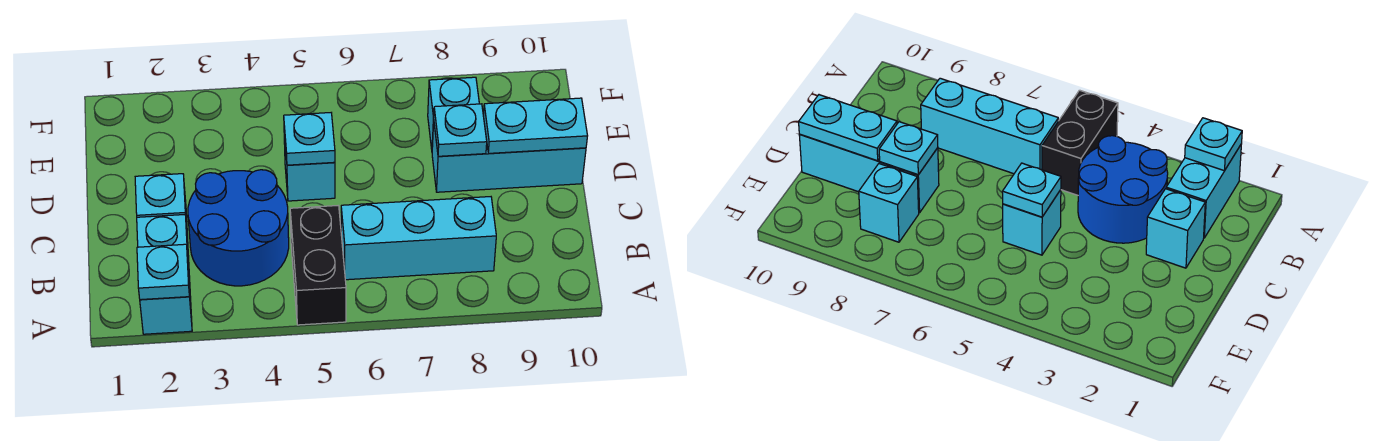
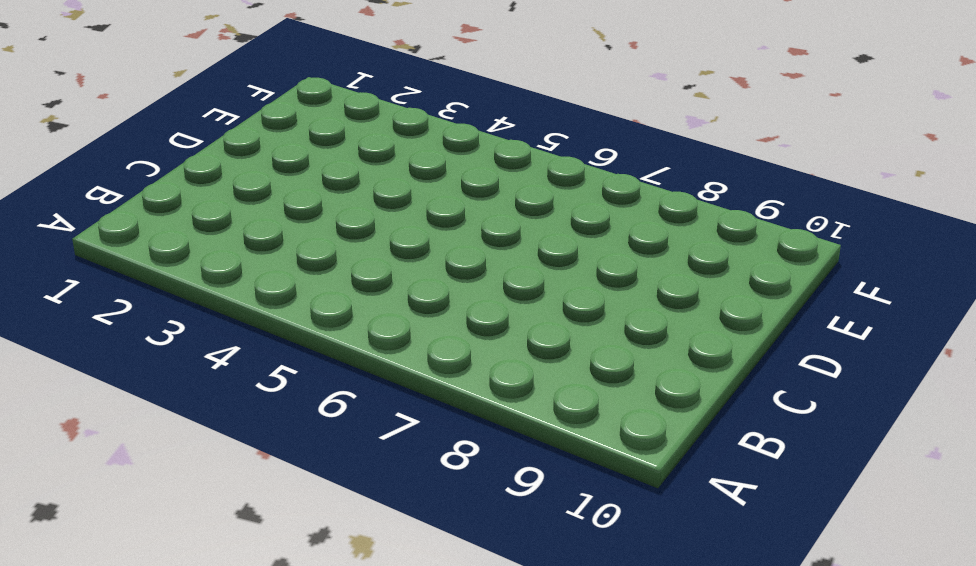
none -> cyan 1x2 brick [137,215,192,334]
none -> black 1x2 brick [290,206,346,325]
none -> blue 2x2 round brick [188,170,289,286]

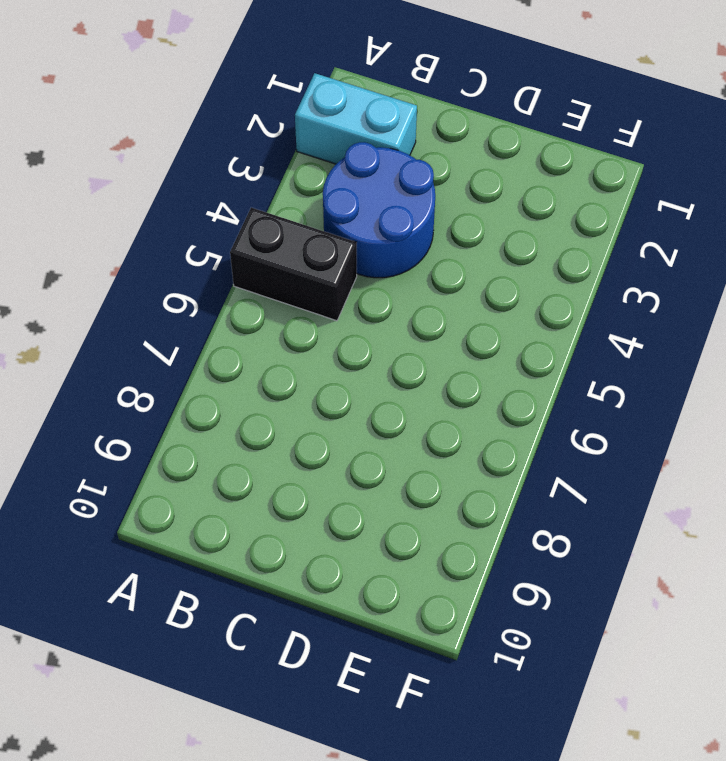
none -> cyan 1x3 brick [341,197,496,280]
none -> cyan 1x1 brick [135,174,188,240]
none -> cyan 1x1 brick [284,134,335,201]

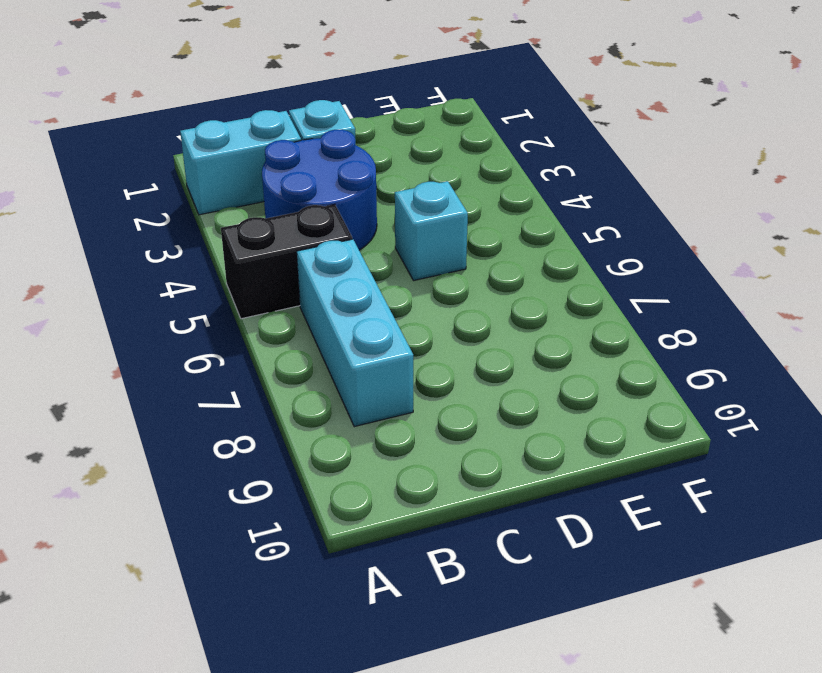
none -> cyan 1x3 brick [432,123,586,192]
none -> cyan 1x1 brick [428,77,479,149]
none -> cyan 1x1 plate [137,244,189,300]

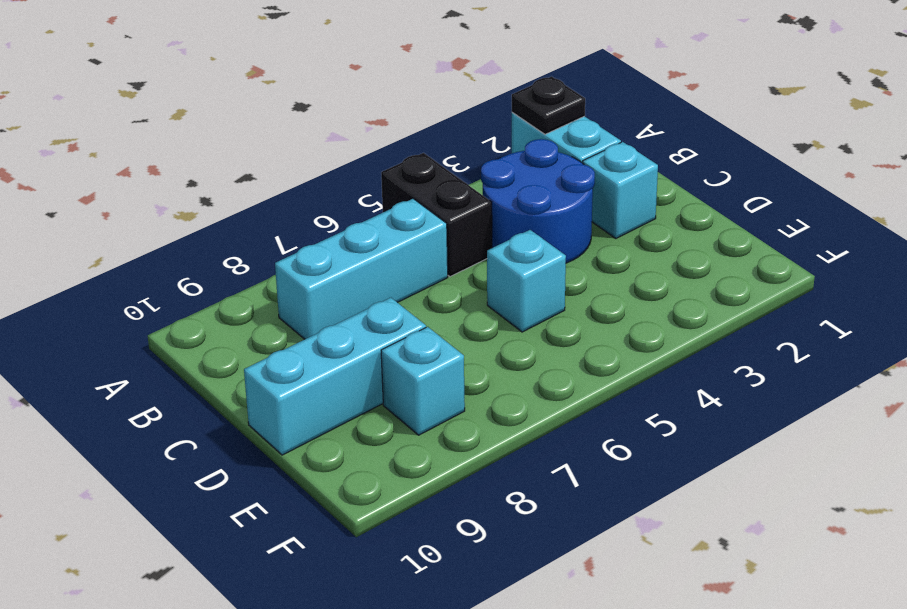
black 1x1 plate [512,76,585,134] -> cyan 1x1 plate [137,244,189,300]
none -> cyan 1x1 plate [284,113,335,165]
none -> cyan 1x1 plate [434,104,487,156]
none -> cyan 1x2 plate [483,98,588,153]

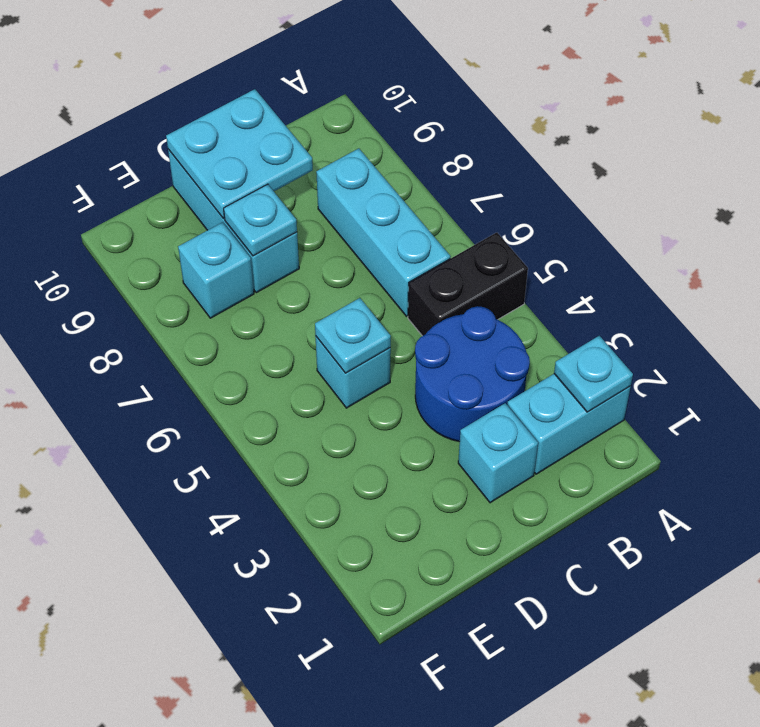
cyan 2x2 plate [166,89,313,219] -> cyan 1x2 plate [483,98,588,153]

